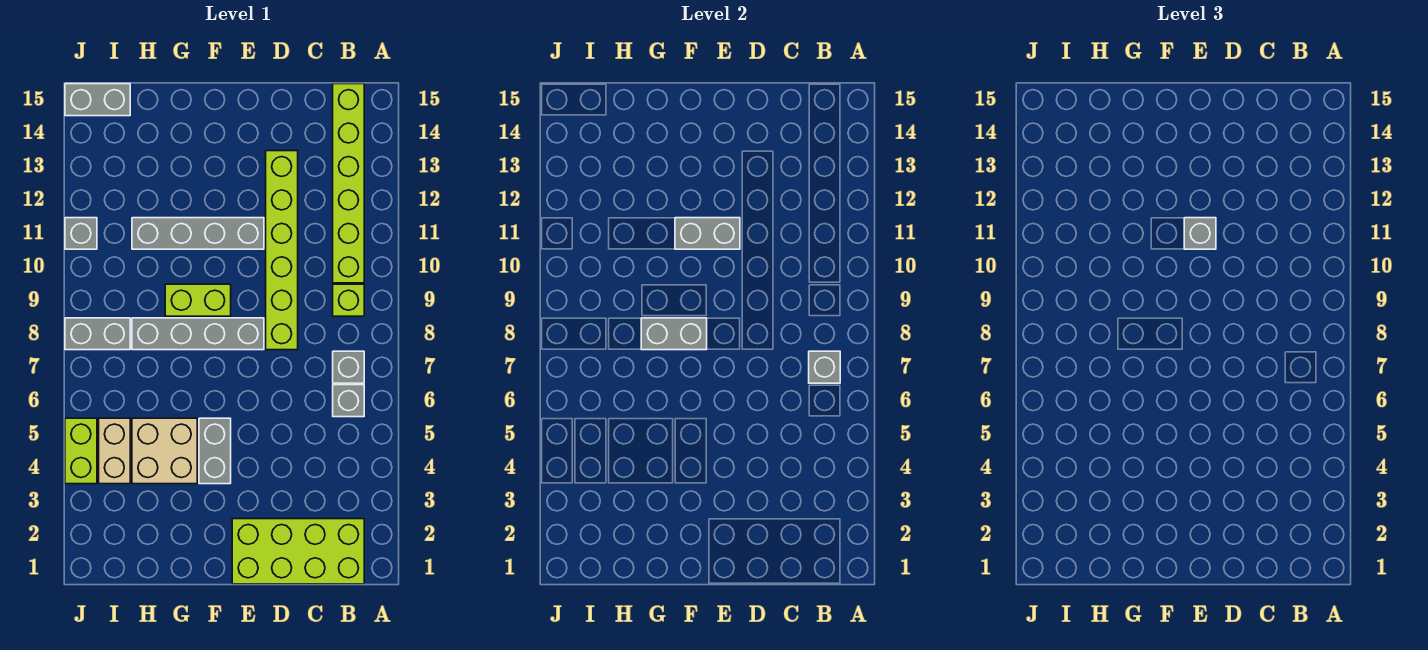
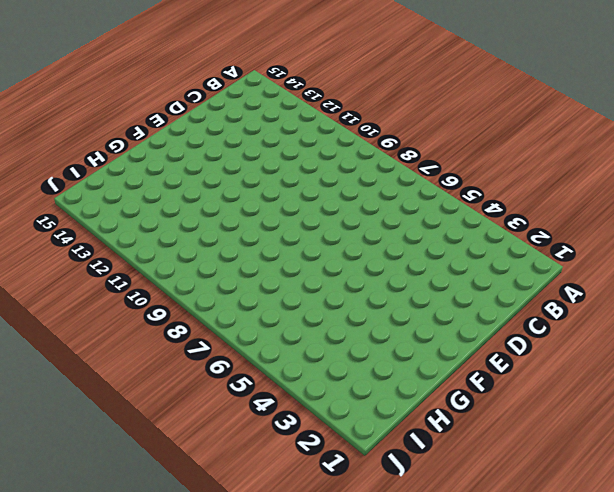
none -> lime 2x4 brick [232,519,364,584]
none -> grey 1x1 brick [333,385,364,417]
none -> grey 1x1 brick [333,351,364,383]

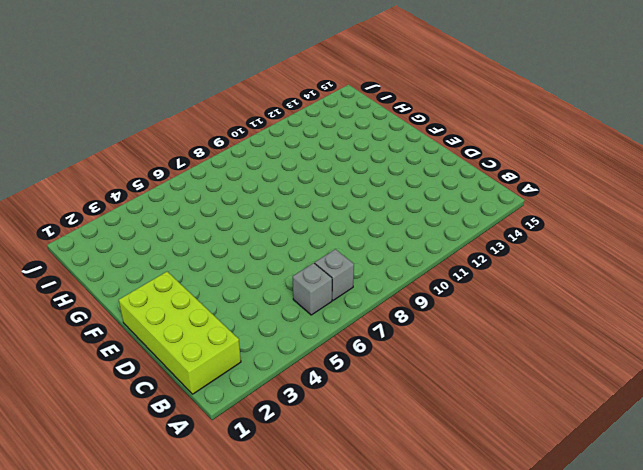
none -> lime 1x1 brick [333,284,364,316]
none -> lime 1x6 brick [333,84,364,283]
none -> lime 1x6 brick [266,151,298,350]

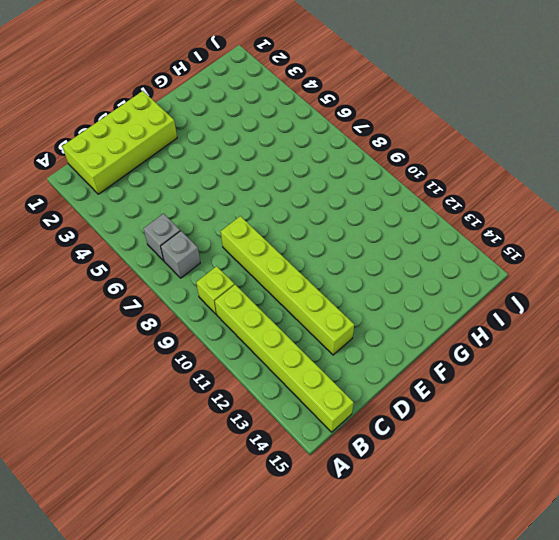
none -> grey 1x4 brick [132,318,264,350]
none -> grey 1x4 brick [132,218,264,249]
none -> grey 1x2 brick [199,418,231,484]

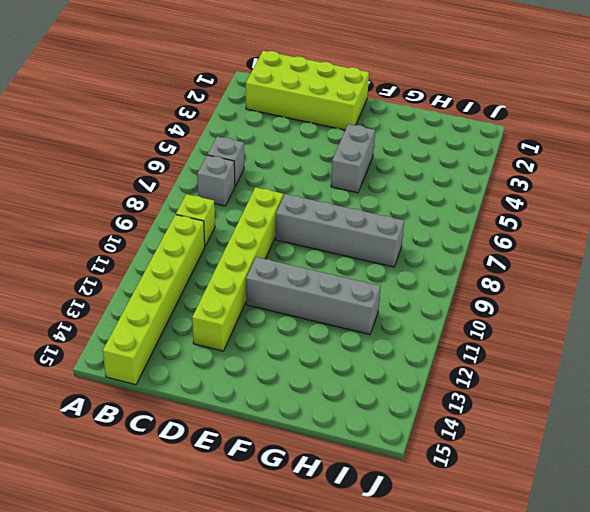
none -> lime 1x2 brick [165,284,231,316]
none -> tan 2x2 brick [132,418,197,484]
none -> tan 1x2 brick [99,418,130,484]

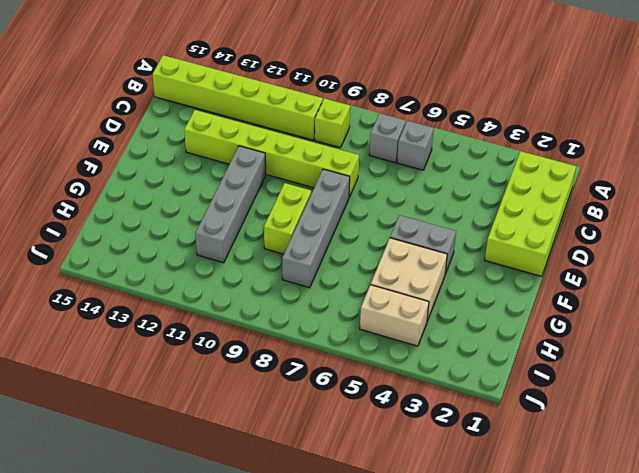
none -> grey 1x2 brick [65,318,130,350]
none -> grey 1x2 brick [65,84,130,116]
none -> lime 1x2 brick [65,418,97,484]

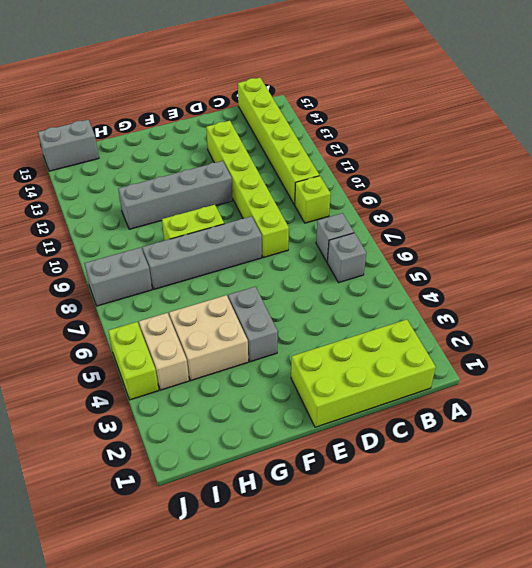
none -> grey 1x1 brick [65,218,97,249]
none -> grey 1x1 brick [809,351,840,383]
none -> grey 1x2 brick [675,218,740,249]

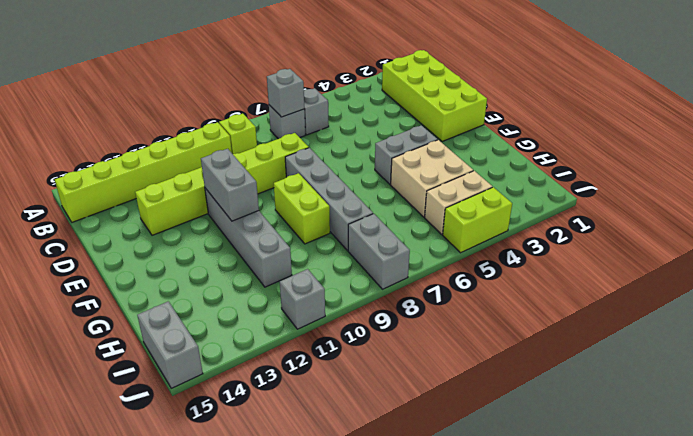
none -> grey 1x2 brick [641,318,707,350]
none -> grey 1x1 brick [1184,218,1216,249]

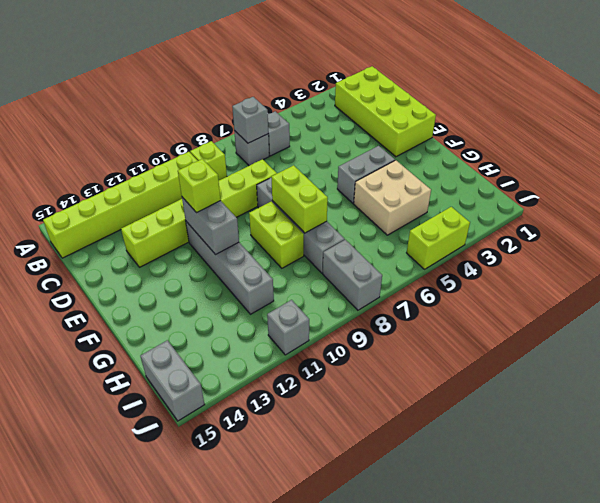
lime 1x1 brick [178,159,221,213] -> grey 1x1 brick [1184,218,1216,249]
lime 1x2 brick [271,165,328,233] -> grey 1x2 brick [641,318,707,350]
none -> tan 1x2 brick [99,418,130,484]

